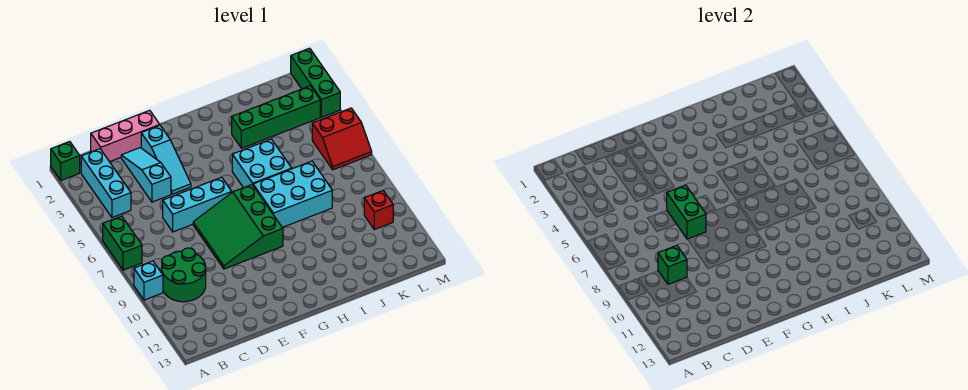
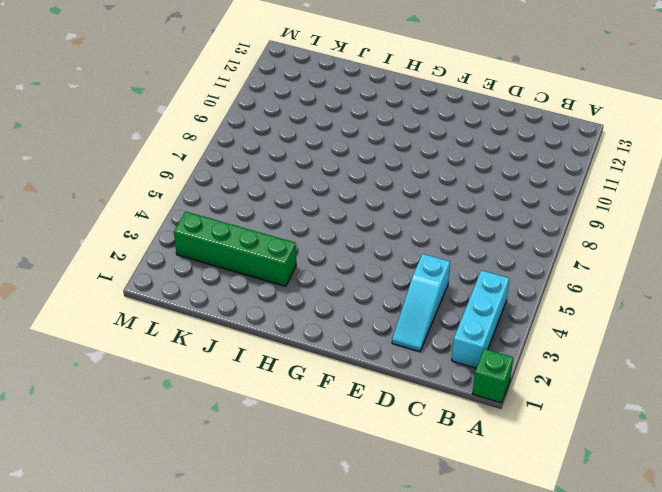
none -> green 1x2 brick [103,216,142,270]
none -> cyan 1x1 brick [134,261,163,300]
none -> green 2x2 round brick [162,248,206,302]

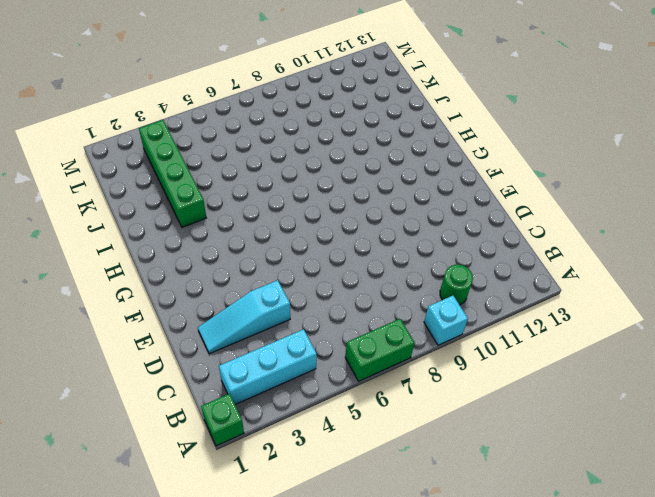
green 1x1 round brick [440,265,473,305] -> green 2x2 round brick [162,248,206,302]
none -> pink 1x3 brick [91,110,160,162]
none -> cyan 1x3 brick [163,177,232,232]
none -> cyan 1x3 slope [141,126,191,194]

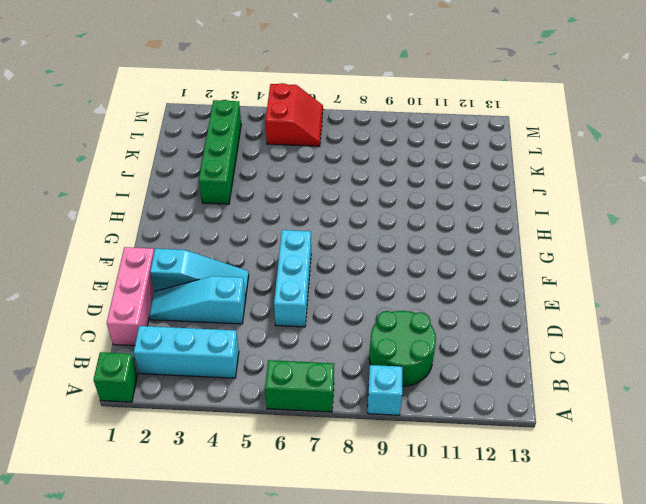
none -> green 3x3 slope [193,185,283,269]
none -> cyan 2x2 brick [232,139,292,188]
none -> cyan 2x3 brick [253,161,332,227]

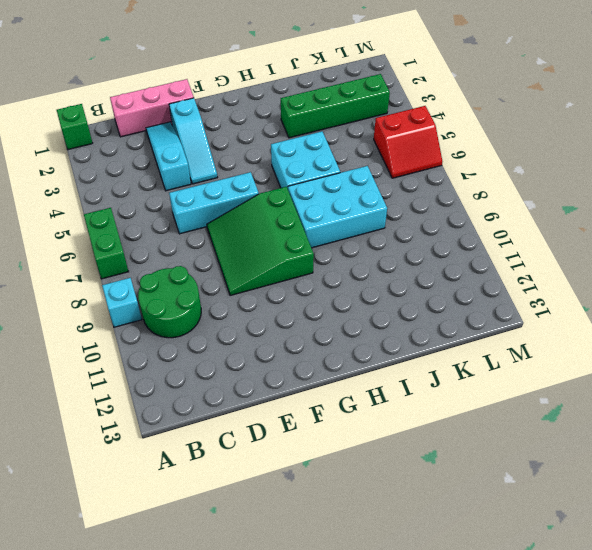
none -> cyan 1x3 brick [81,149,131,218]
none -> red 1x1 brick [364,191,393,230]
none -> green 1x3 brick [291,48,340,117]

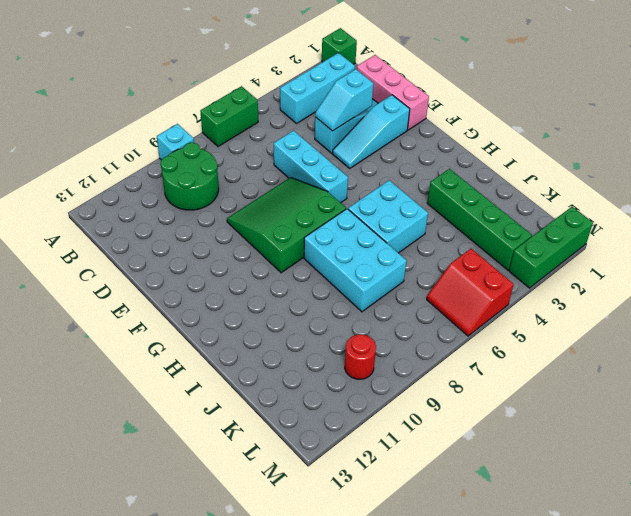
cyan 1x2 slope [315,69,373,131] -> none
red 1x1 round brick [345,334,376,379] -> red 1x1 brick [364,191,393,230]
none -> green 1x1 brick [658,245,687,284]
none -> green 1x2 brick [667,185,706,239]

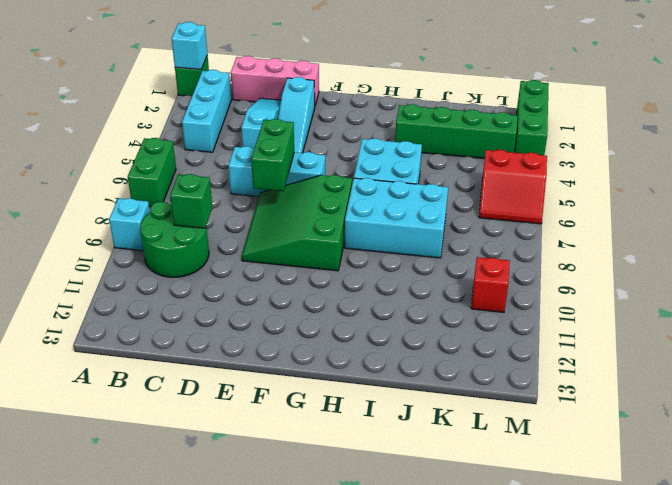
cyan 1x1 brick [171,22,207,69] -> none

